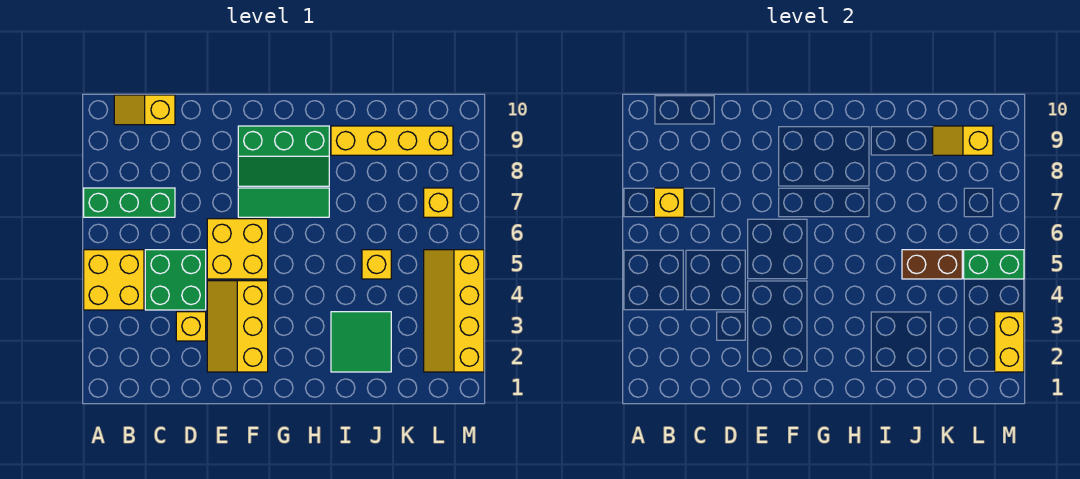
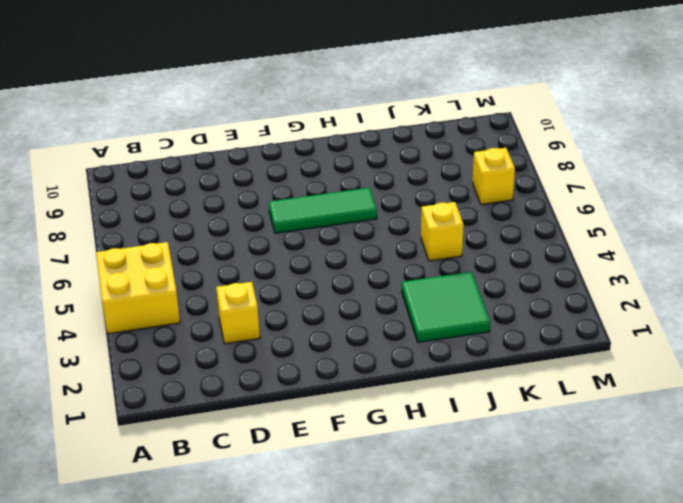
none -> green 1x3 brick [84,188,175,217]
none -> yellow 1x2 slope [114,95,175,125]
none -> green 2x2 brick [145,250,206,310]

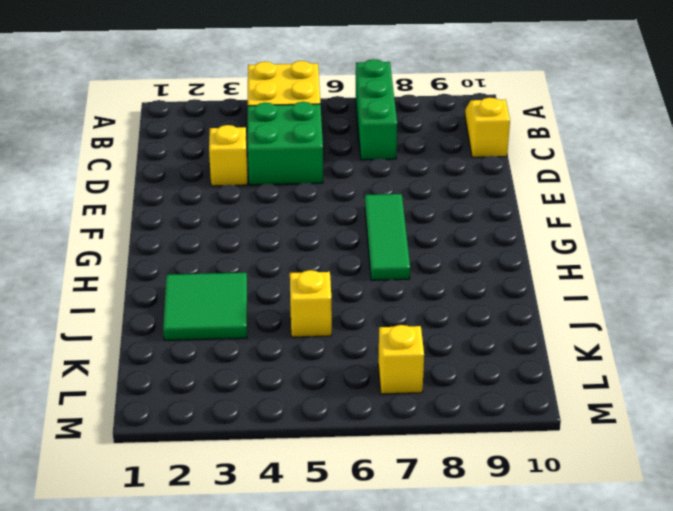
none -> yellow 2x3 slope [207,281,268,372]
none -> yellow 2x2 brick [207,219,268,279]
none -> green 2x3 slope [238,126,329,186]

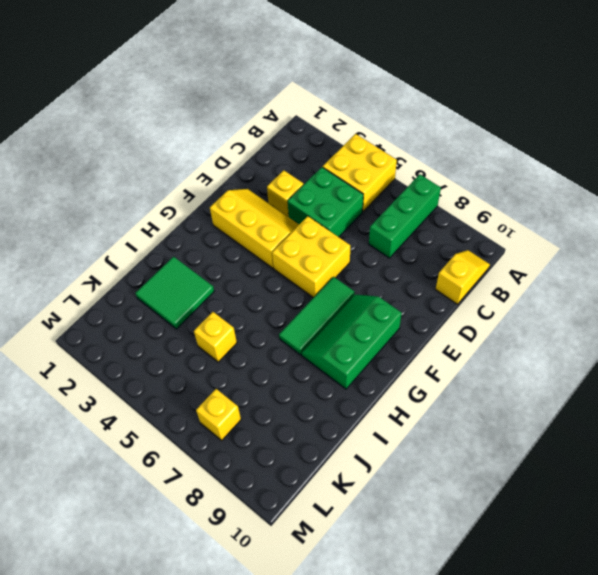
none -> yellow 1x4 brick [331,126,453,155]
none -> yellow 2x4 slope [424,250,484,372]
none -> yellow 1x1 brick [654,188,684,217]

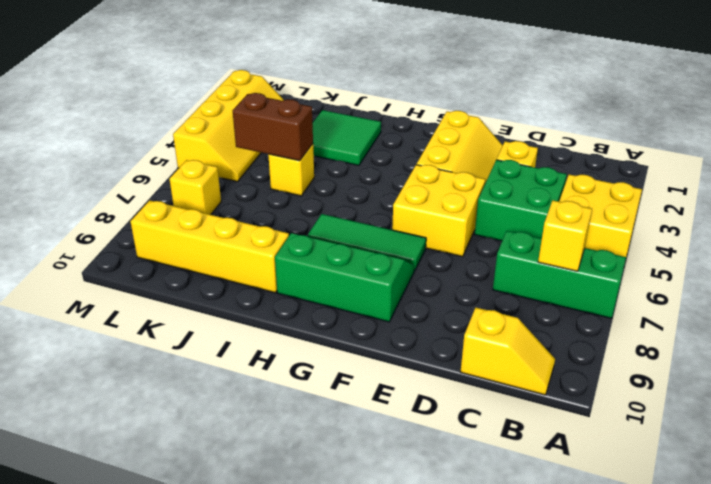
none -> yellow 1x2 slope [933,126,993,155]
none -> green 1x2 brick [964,250,1024,279]
none -> yellow 1x2 brick [995,312,1024,372]

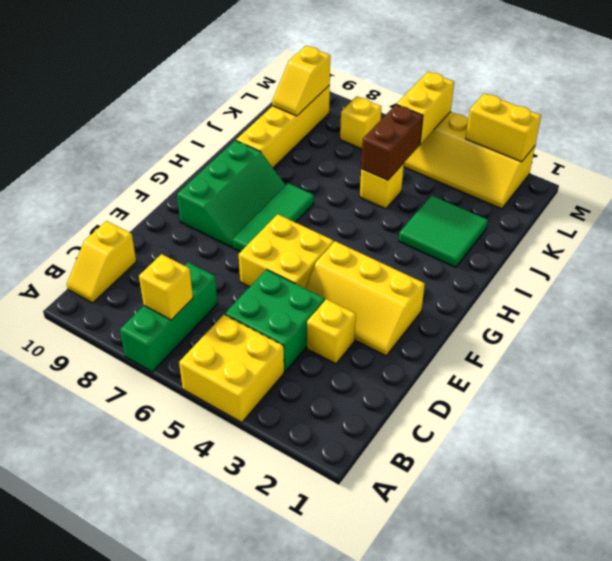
yellow 1x2 brick [397,72,454,144] -> green 1x2 brick [964,250,1024,279]

